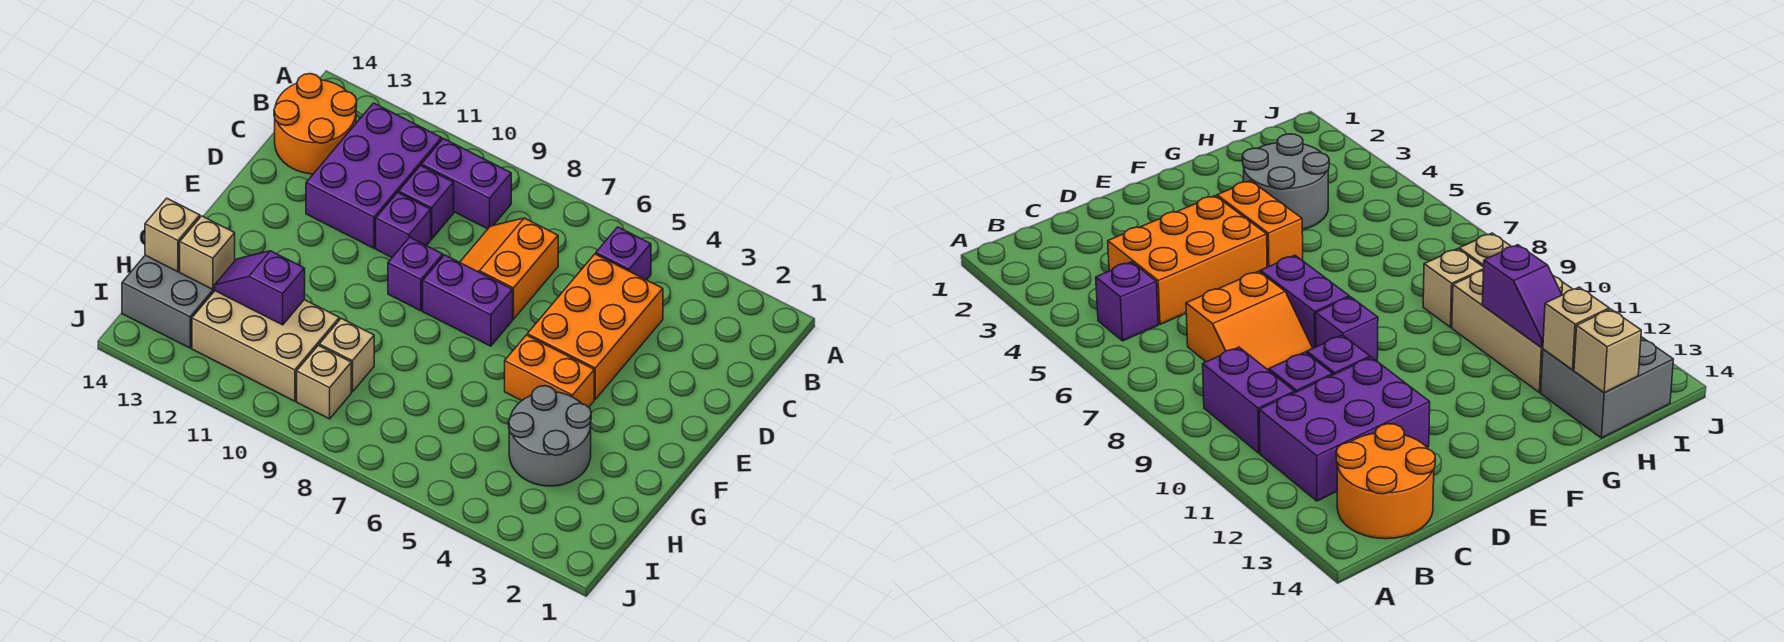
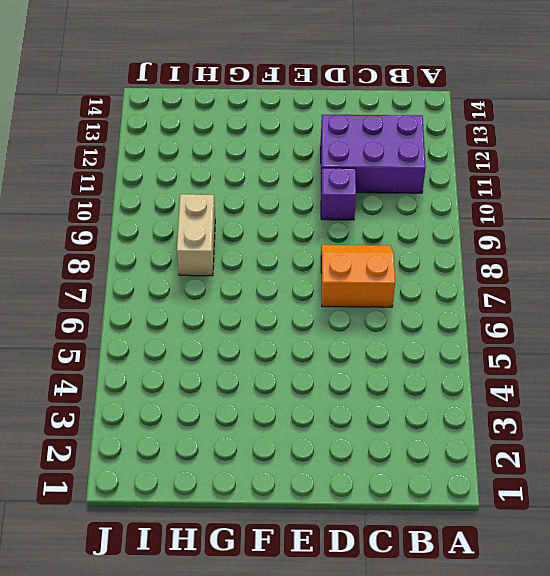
tan 1x2 brick [177,194,215,276] -> tan 1x1 brick [319,318,374,392]
none -> purple 1x1 brick [596,227,651,280]
none -> purple 1x2 brick [421,138,511,229]
none -> orange 2x2 round brick [274,74,357,174]

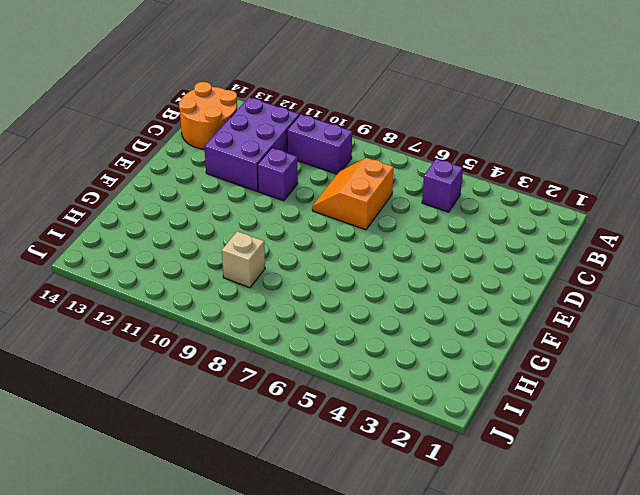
none -> orange 2x3 brick [527,254,663,399]
none -> purple 1x1 brick [399,166,454,239]
none -> purple 1x2 brick [423,255,513,346]

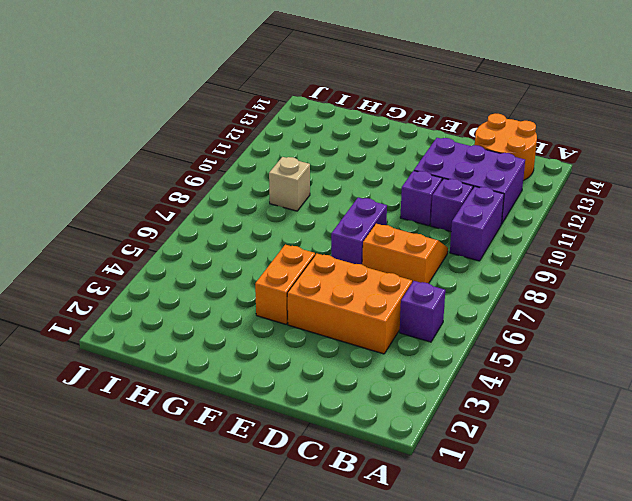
none -> purple 1x1 brick [388,237,443,311]
none -> grey 2x2 round brick [509,386,591,486]
none -> tan 2x3 brick [192,291,339,401]

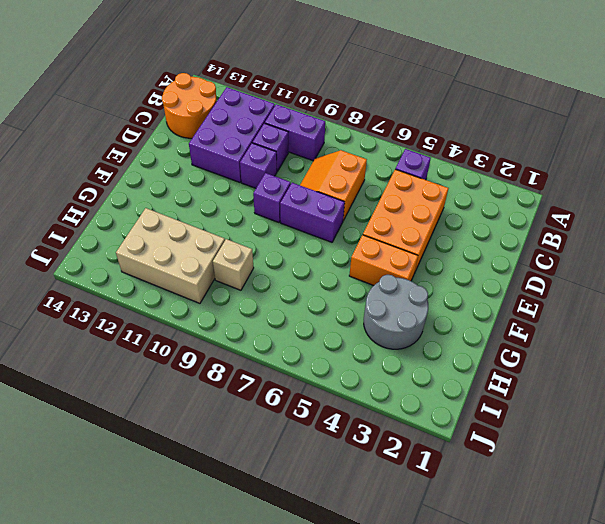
none -> grey 2x2 brick [122,255,215,348]
none -> tan 1x1 brick [297,345,351,419]
none -> purple 1x2 slope [215,251,305,325]

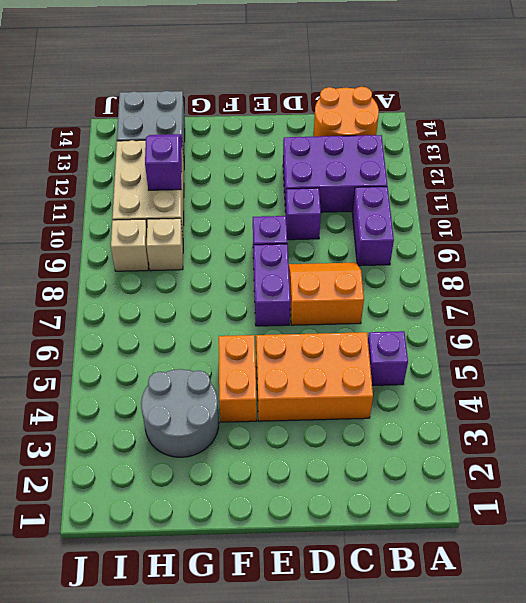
none -> purple 1x1 brick [399,166,454,239]
none -> tan 1x1 brick [180,216,235,289]
none -> tan 1x1 brick [145,198,200,272]

